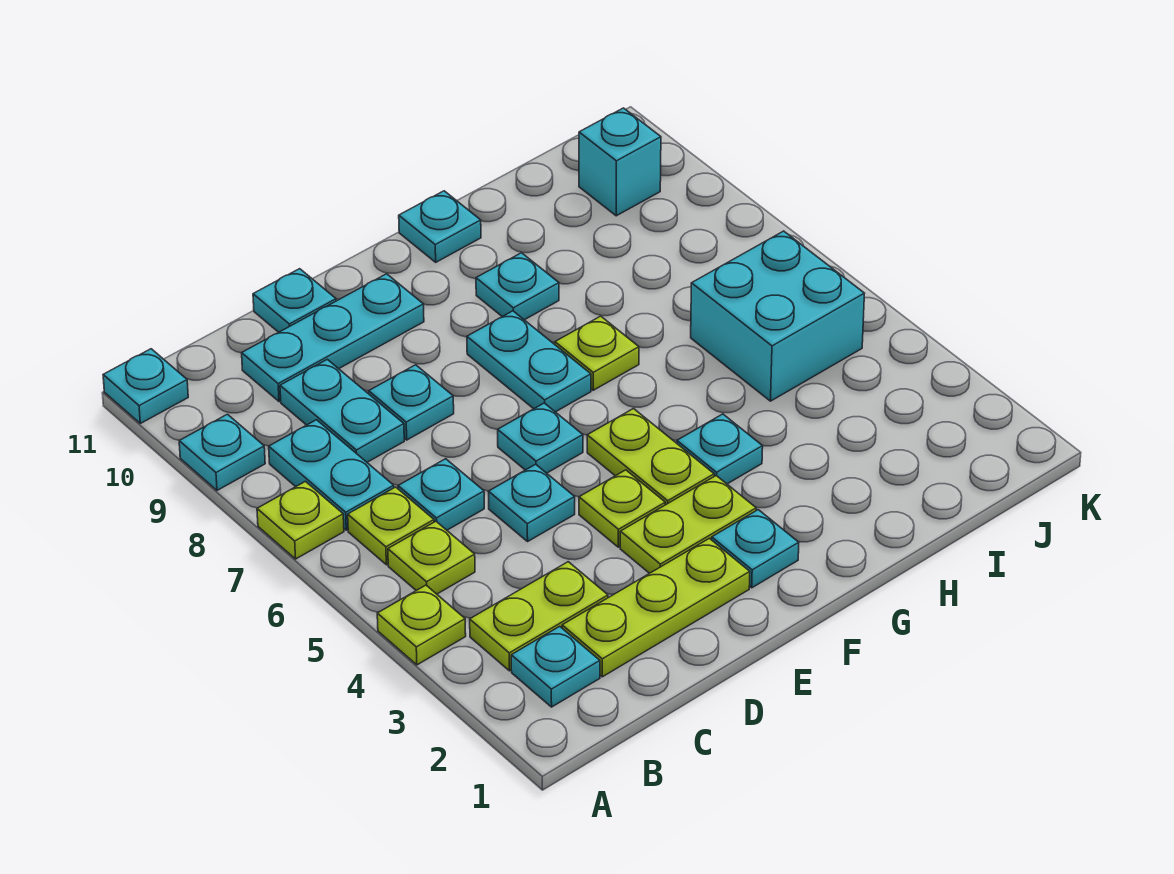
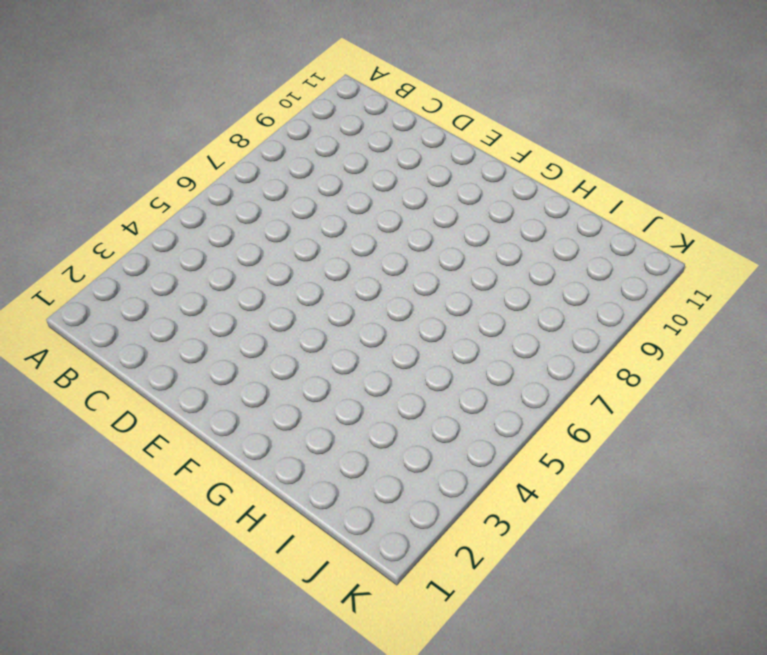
none -> lime 1x1 plate [377,585,466,665]
none -> lime 1x1 plate [257,481,344,559]
none -> cyan 1x1 plate [179,414,265,490]

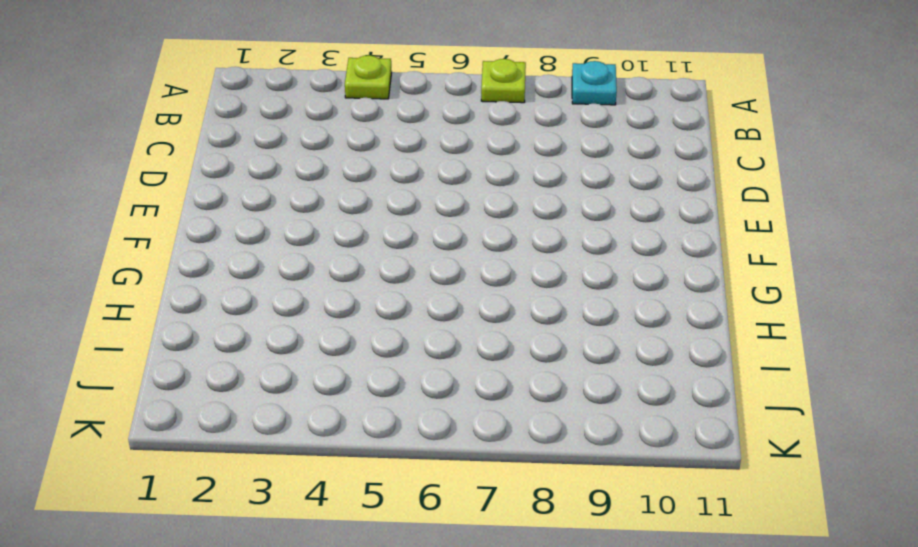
none -> cyan 1x1 plate [103,349,188,423]
none -> cyan 1x1 plate [511,626,600,707]
none -> lime 1x2 plate [470,562,608,671]

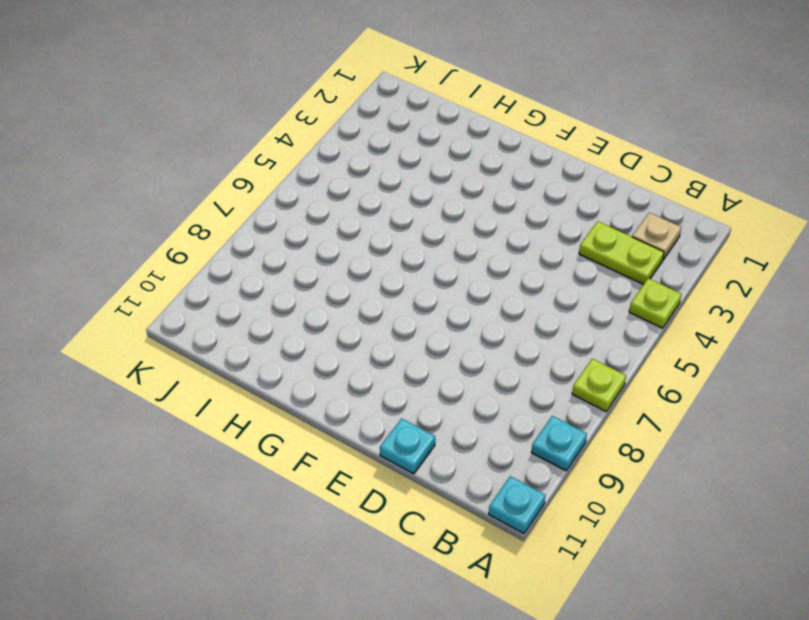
tan 1x1 plate [632,212,681,260] -> cyan 1x1 plate [511,626,600,707]
none -> lime 1x1 plate [388,521,475,594]
none -> lime 1x1 plate [348,487,434,565]
none -> cyan 1x2 plate [269,420,394,530]

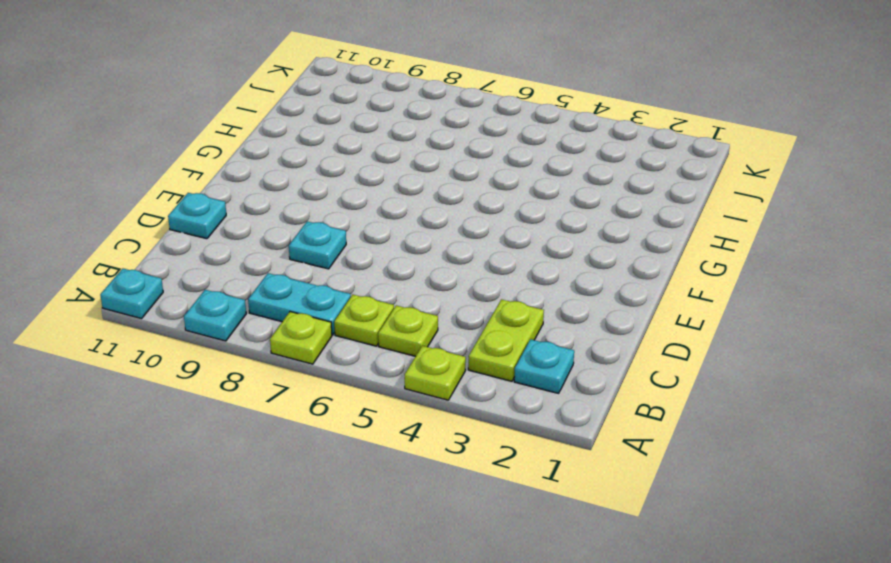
none -> lime 1x3 plate [562,538,750,677]
none -> cyan 1x1 plate [398,459,484,530]
none -> cyan 1x2 plate [280,359,404,462]

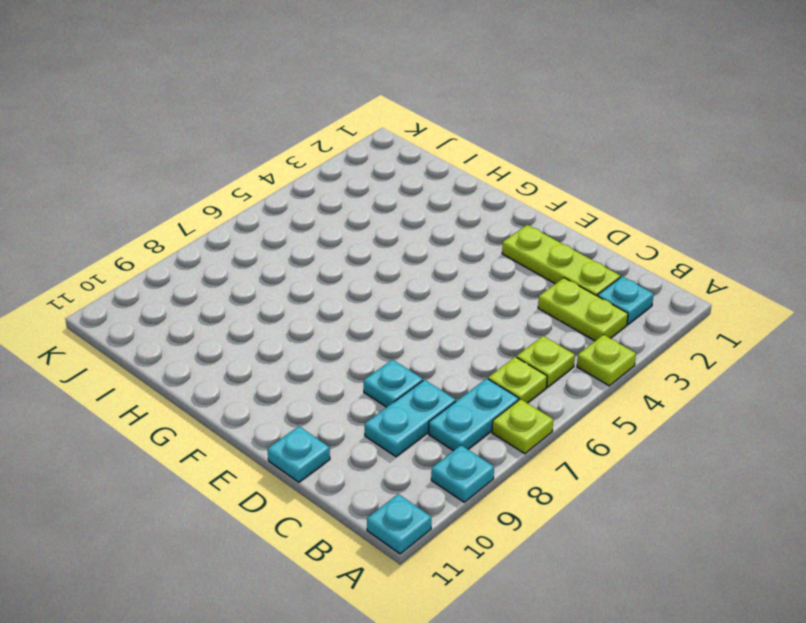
none -> cyan 1x1 plate [398,459,484,530]
none -> cyan 1x3 plate [242,274,424,401]
none -> cyan 1x1 plate [488,464,575,541]

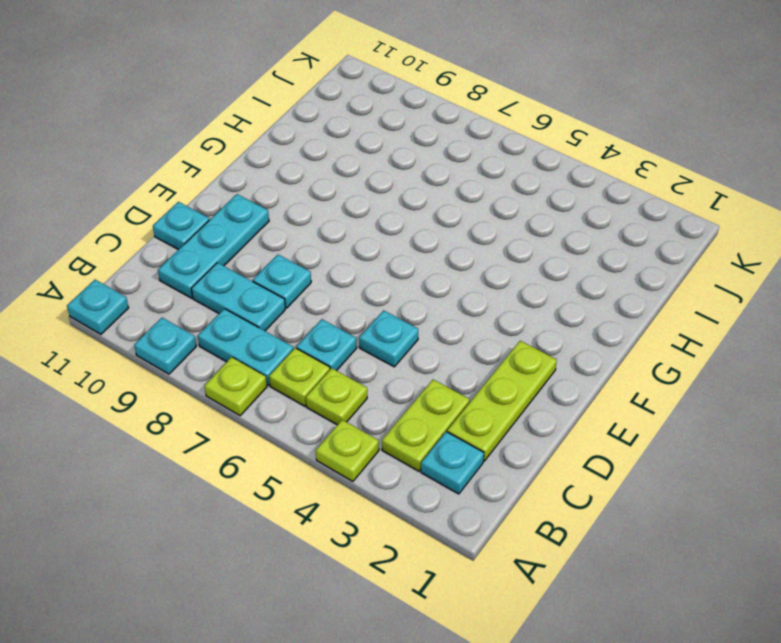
none -> lime 1x2 plate [620,476,756,573]
none -> lime 1x1 plate [579,470,665,547]
none -> cyan 1x1 plate [498,403,583,473]

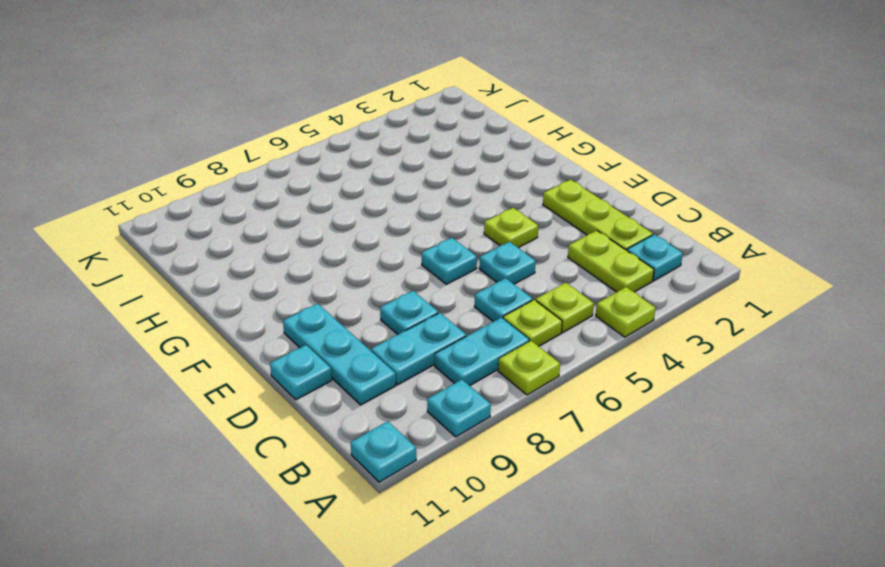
none -> lime 1x2 plate [620,476,756,573]
none -> cyan 1x1 plate [712,510,799,588]
none -> lime 1x2 plate [587,409,714,505]

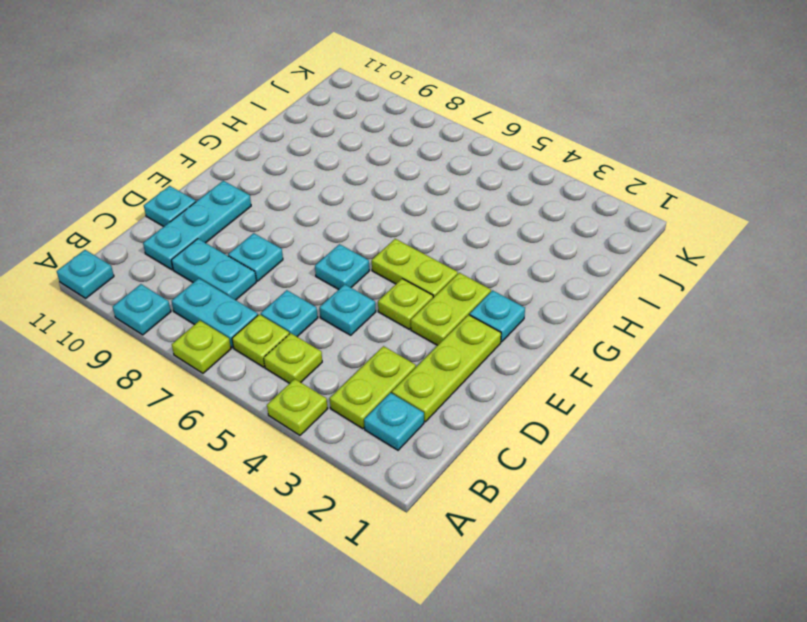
none -> cyan 1x2 plate [467,311,591,412]
none -> cyan 1x1 plate [677,414,763,484]
none -> lime 1x1 plate [555,316,639,390]

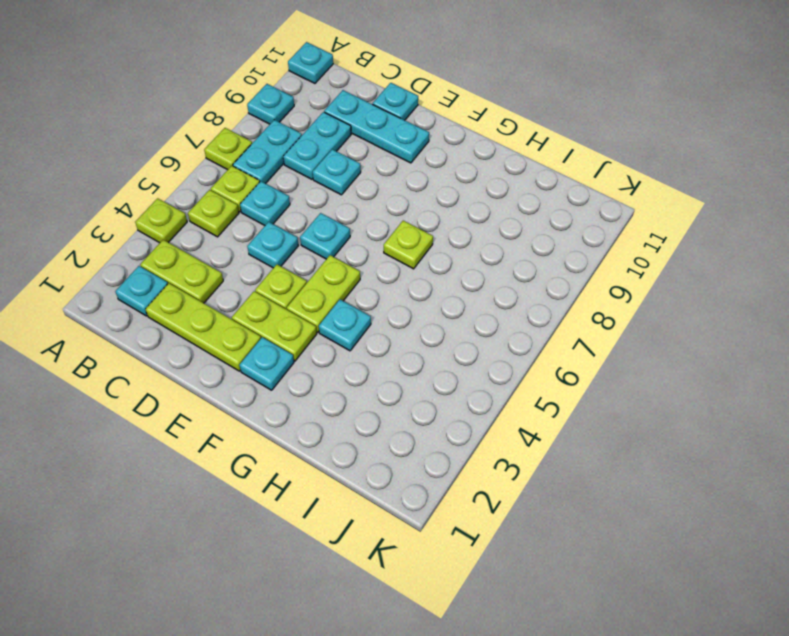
none -> cyan 1x2 plate [467,311,591,412]
none -> cyan 1x1 plate [476,253,559,320]
none -> cyan 1x1 plate [399,191,481,262]

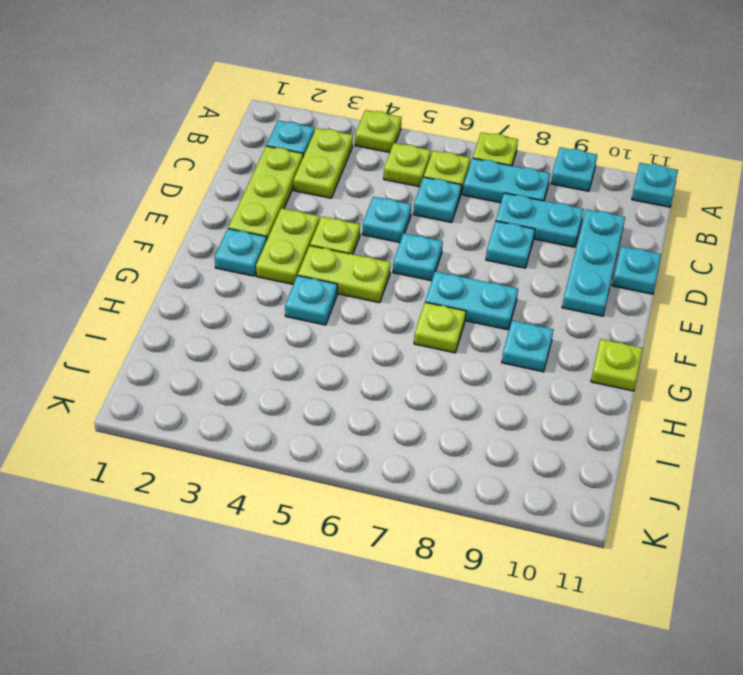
lime 1x1 plate [591,339,643,391] -> cyan 1x1 plate [399,191,481,262]
none -> cyan 2x2 brick [691,231,864,401]
none -> cyan 1x1 brick [579,108,661,216]

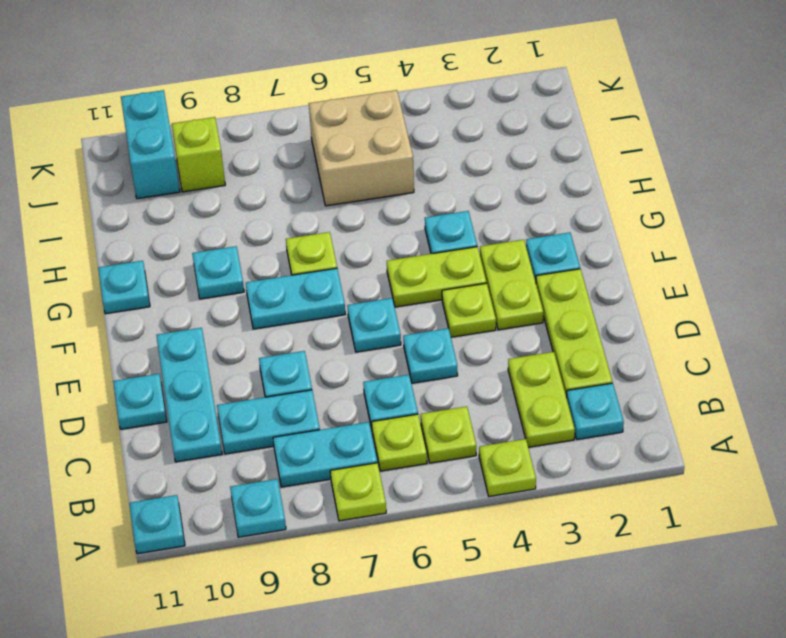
tan 2x2 brick [309,90,414,206] -> cyan 2x2 brick [691,231,864,401]
lime 1x1 brick [172,117,225,192] -> none
cyan 1x2 brick [121,90,180,199] -> cyan 1x1 brick [579,108,661,216]

